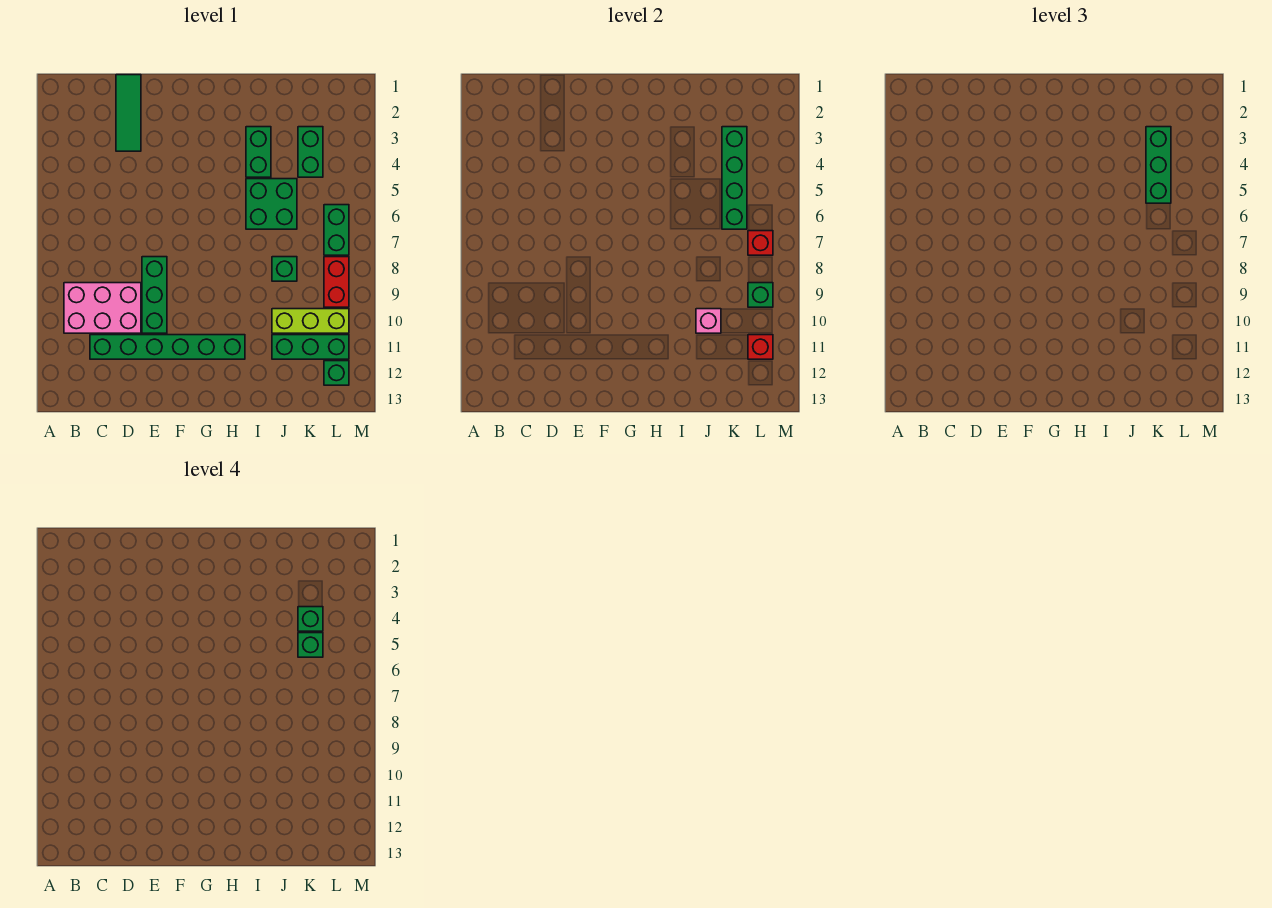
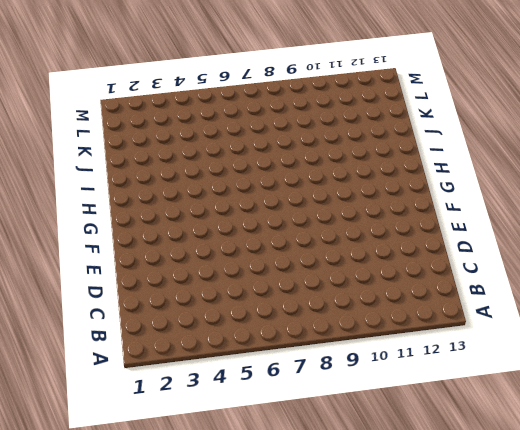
none -> pink 2x3 brick [64,283,141,333]
none -> green 1x6 brick [90,335,245,359]
none -> green 1x3 tile [116,75,141,151]

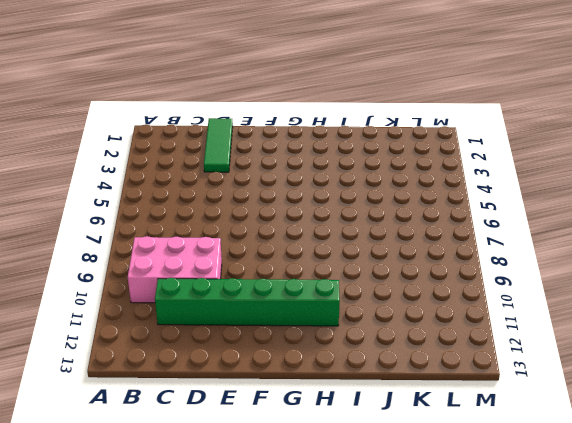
none -> green 1x3 brick [142,257,167,333]
none -> green 1x2 brick [246,127,271,177]
none -> green 2x2 brick [246,179,297,229]

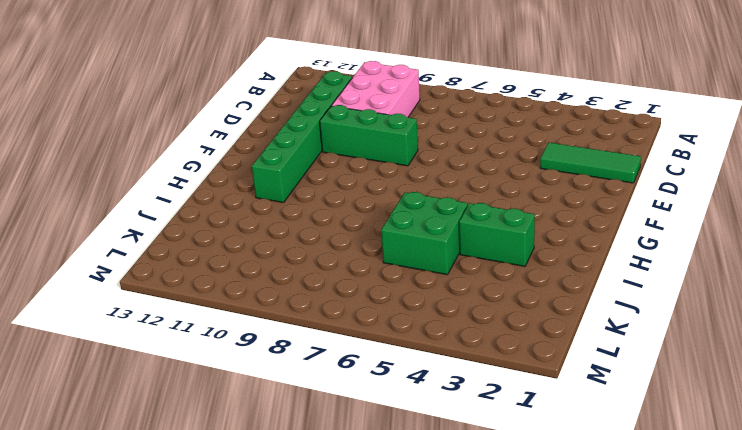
none -> green 1x1 brick [272,257,297,281]
none -> lime 1x3 brick [272,309,349,333]
none -> green 1x3 brick [272,335,349,359]

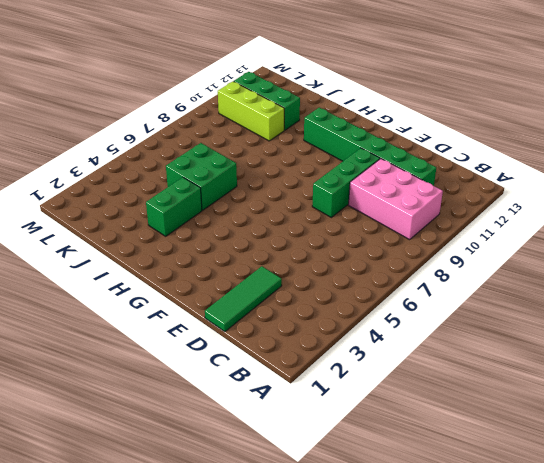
none -> green 1x1 brick [272,257,297,281]
none -> green 1x2 brick [298,127,323,177]
none -> green 1x2 brick [324,205,349,255]

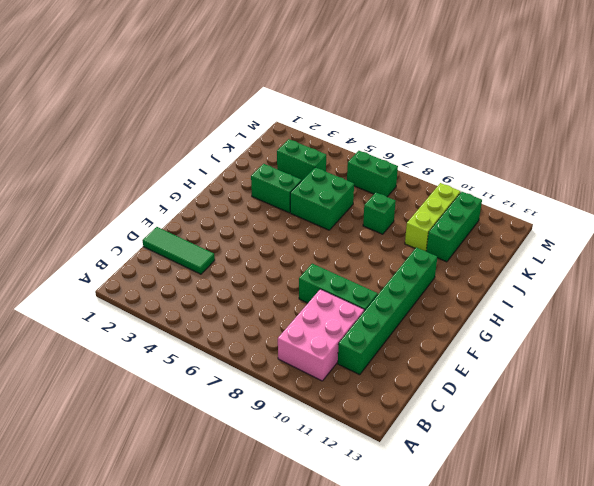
none -> red 1x2 brick [324,257,349,307]
none -> green 1x1 brick [324,361,349,385]
none -> pink 1x1 brick [696,309,721,333]

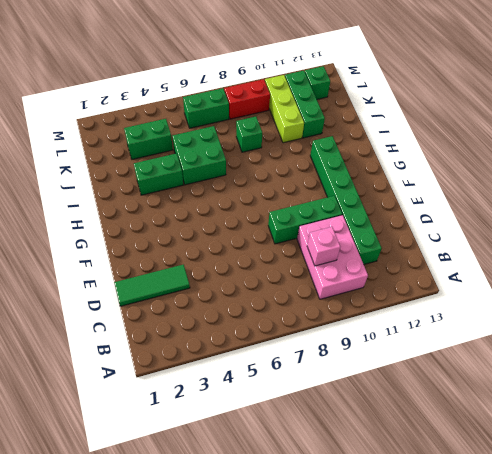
pink 1x1 brick [307,227,340,266] -> pink 1x1 brick moved to [696,309,721,333]
none -> green 1x4 brick [722,127,747,229]
none -> red 1x1 brick [748,231,773,255]
none -> green 1x1 brick [748,283,773,307]

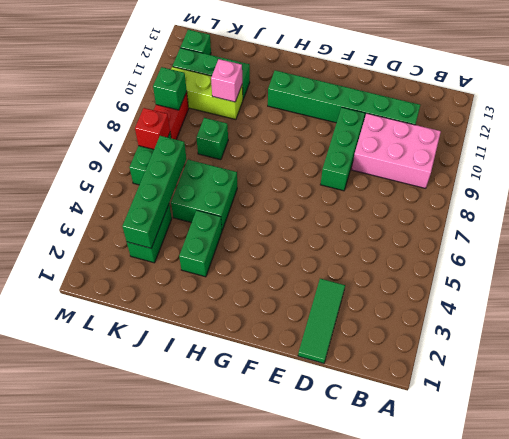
none -> red 1x1 brick [748,335,773,359]
none -> green 1x3 brick [1146,127,1171,203]
none -> green 1x1 brick [298,607,323,631]

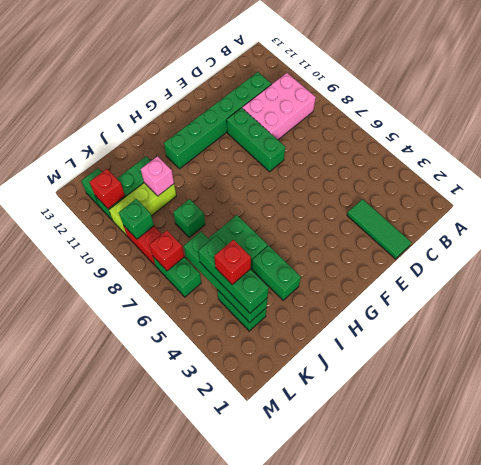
red 1x1 brick [214,240,251,284] -> green 1x1 brick [298,607,323,631]
none -> green 1x1 brick [298,633,323,657]

